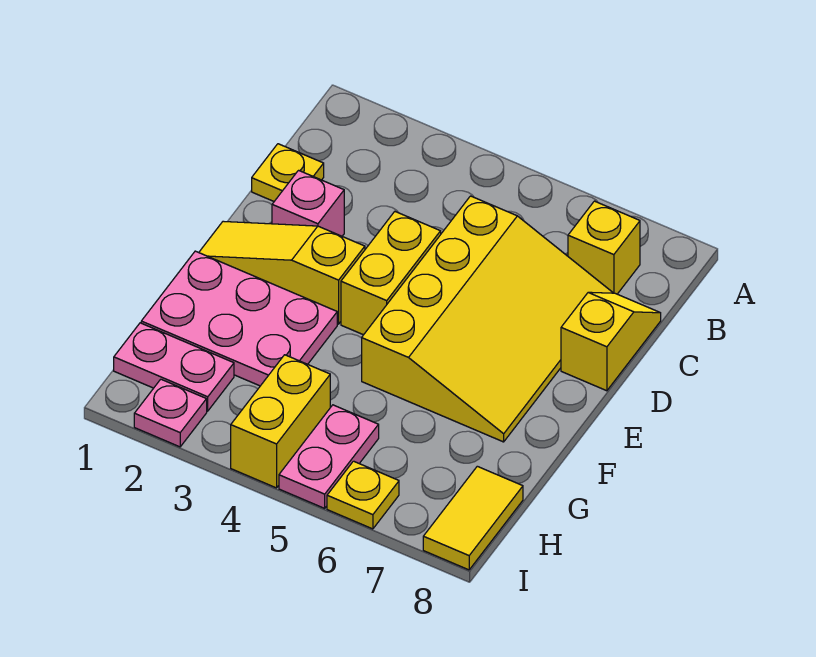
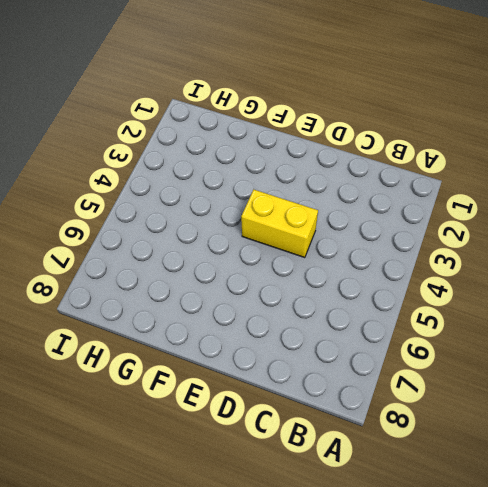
none -> yellow 1x1 brick [568,201,640,294]
none -> yellow 1x1 plate [252,144,324,201]
none -> yellow 3x4 slope [362,196,612,442]

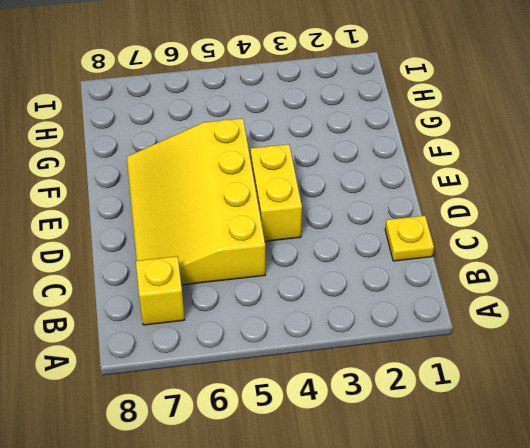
none -> yellow 1x2 slope [561,292,661,391]
none -> pink 1x1 brick [272,170,344,236]
none -> yellow 1x3 slope [199,221,365,324]

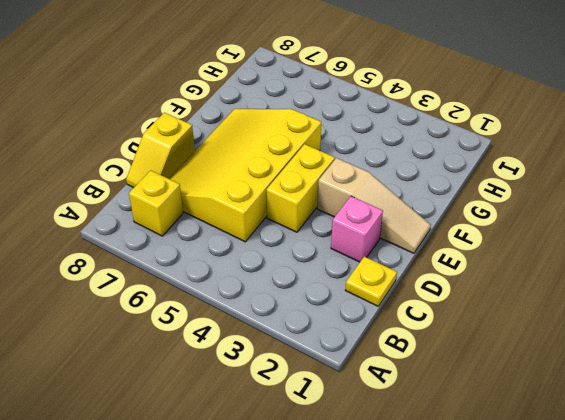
tan 1x3 slope [317,158,431,253] -> yellow 1x3 slope [199,221,365,324]
none -> pink 2x3 plate [141,251,337,386]
none -> pink 1x2 plate [114,323,234,411]
none -> yellow 1x2 brick [231,355,330,488]

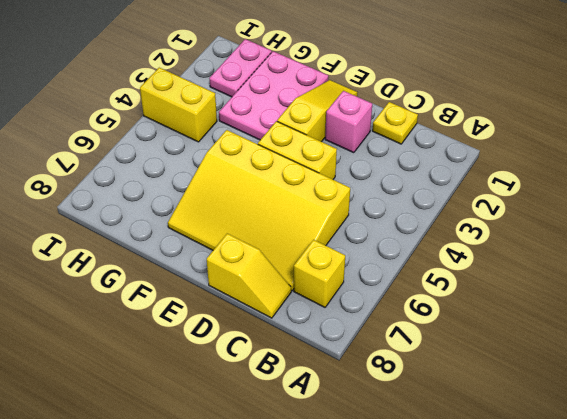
none -> pink 1x2 plate [279,405,379,508]
none -> yellow 1x2 tile [423,466,523,570]
none -> pink 1x1 plate [134,379,207,447]

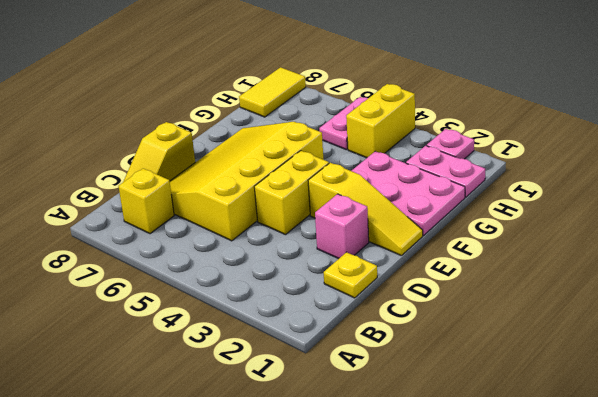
none -> yellow 1x1 plate [327,461,399,529]

